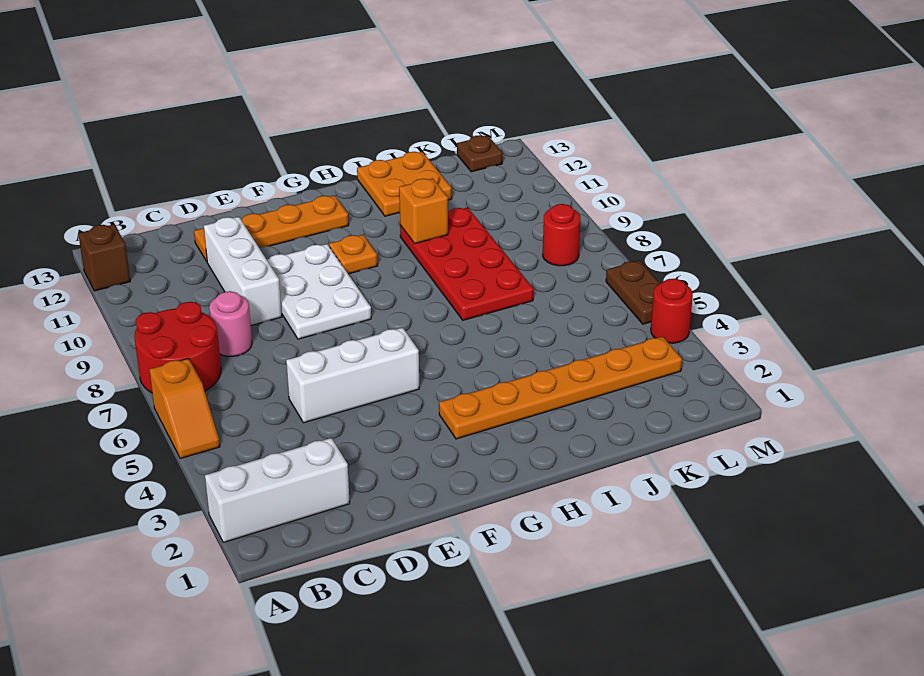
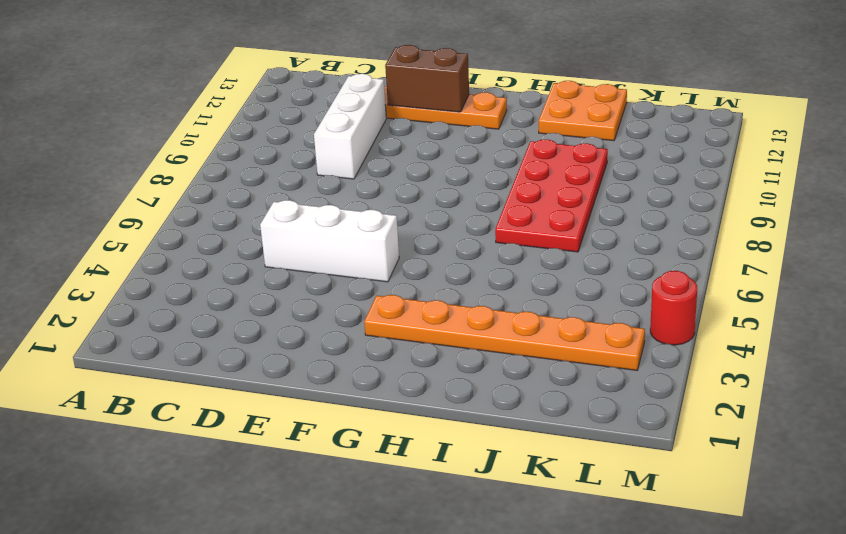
brown 1x2 brick [385,45,469,112] -> none
none -> white 1x3 brick [205,438,350,542]
none -> orange 1x2 slope [149,358,220,459]
none -> red 2x2 round brick [134,302,221,393]

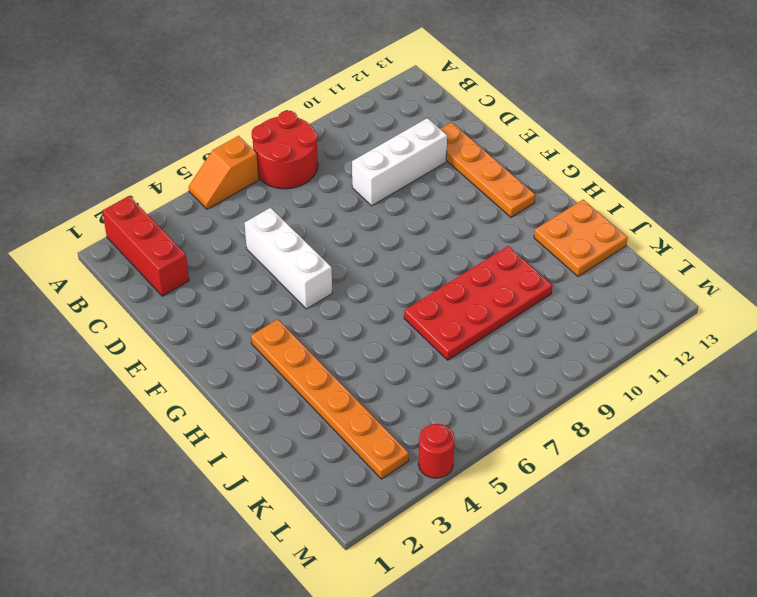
red 1x3 brick [102,196,189,296] -> white 1x3 brick [205,438,350,542]
none -> brown 1x1 brick [78,224,130,291]
none -> pink 1x1 round brick [209,291,252,356]
none -> white 2x3 plate [267,244,371,339]

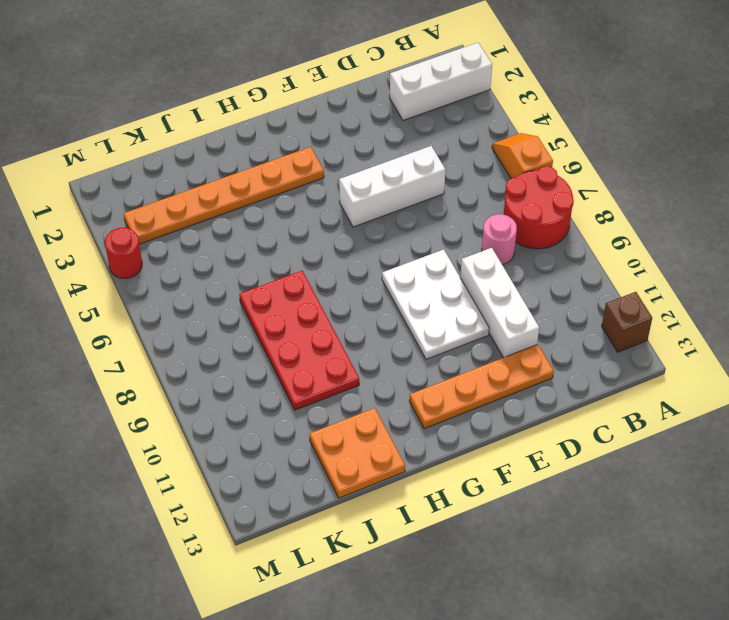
none -> orange 1x1 plate [329,235,378,274]
none -> red 1x1 round brick [543,204,580,266]
none -> brown 1x1 plate [457,135,502,172]

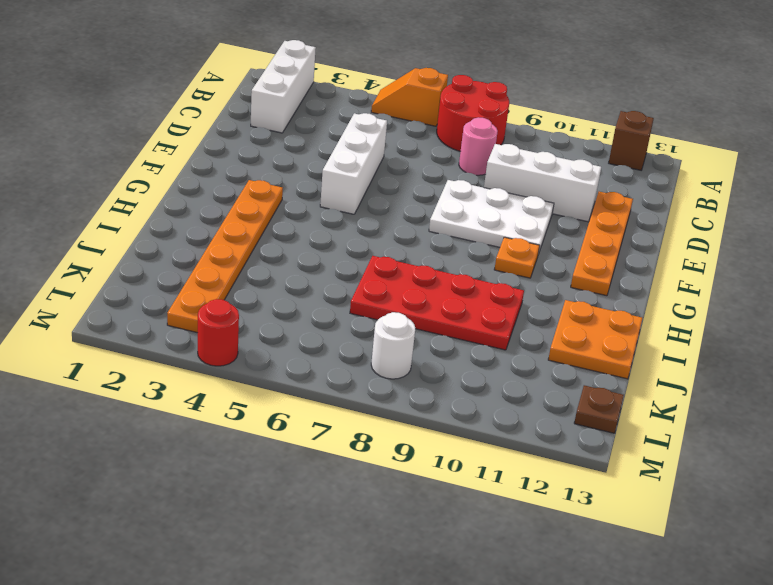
white 1x1 round brick [371,312,415,379] -> red 1x1 round brick [543,204,580,266]
none -> brown 1x2 plate [606,260,660,324]
none -> orange 1x1 brick [399,178,448,244]

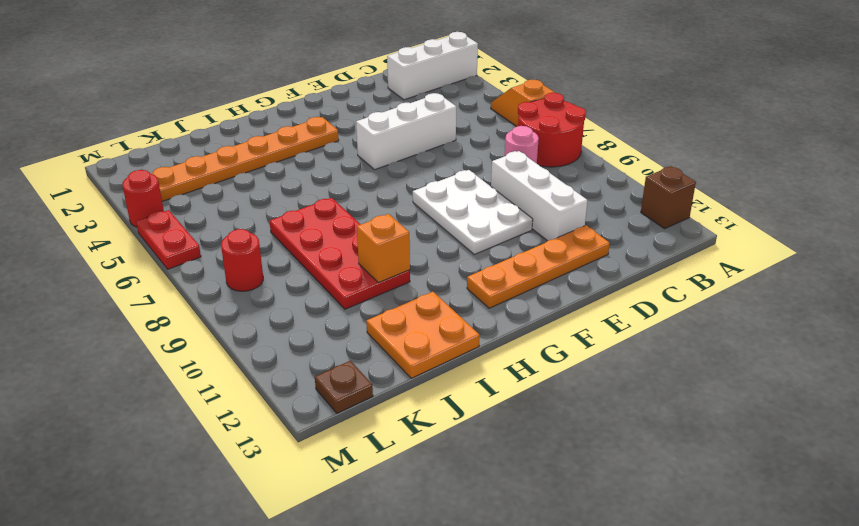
red 1x2 plate [136,210,201,269] -> brown 1x2 plate [606,260,660,324]
none -> orange 1x1 plate [329,235,378,274]

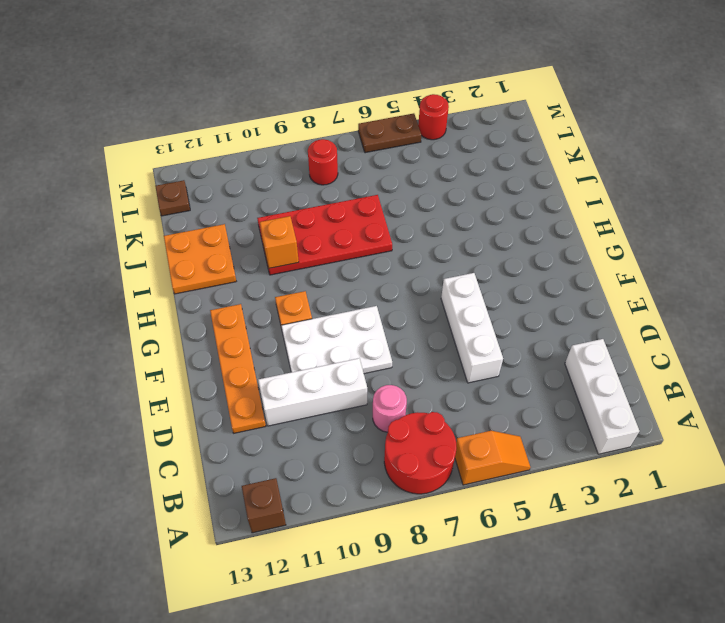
none -> orange 1x6 plate [439,336,682,439]

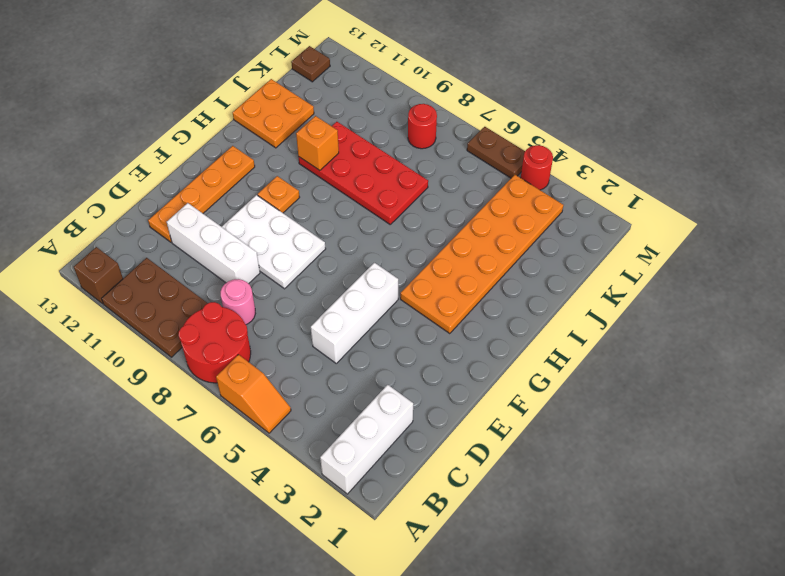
brown 2x3 plate [102,258,208,357] -> none
orange 2x6 plate [400,175,563,334] -> orange 1x6 plate [439,336,682,439]

